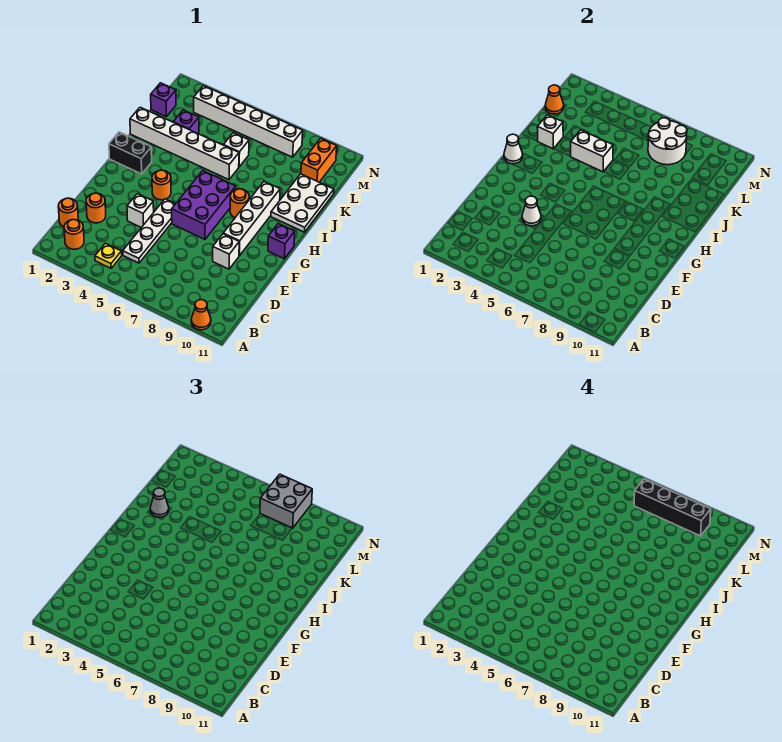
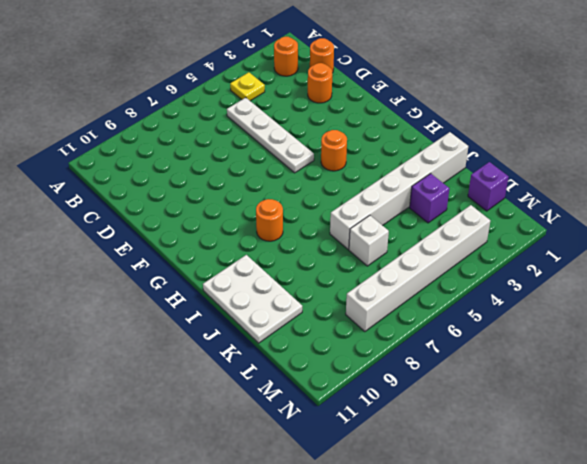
none -> orange 1x1 cone [191,300,211,330]
none -> white 1x1 brick [127,194,154,228]
none -> white 1x1 brick [213,234,239,269]
none -> purple 2x3 brick [172,171,236,239]

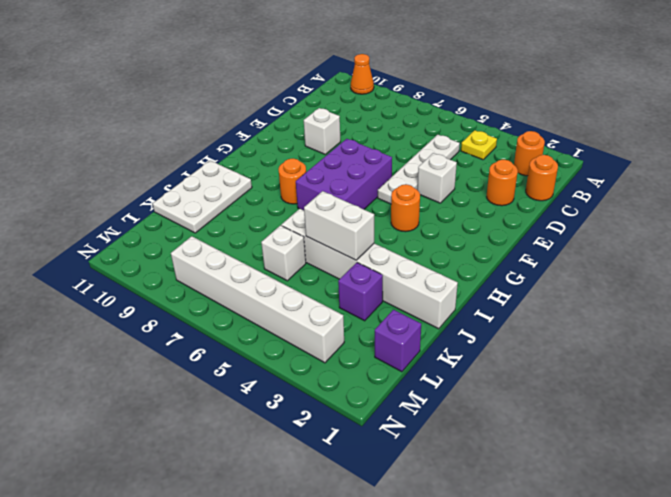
none -> white 1x4 brick [223,182,280,256]
none -> purple 1x1 brick [268,224,295,259]
none -> black 1x2 brick [109,132,152,174]
none -> orange 1x2 brick [301,138,337,182]

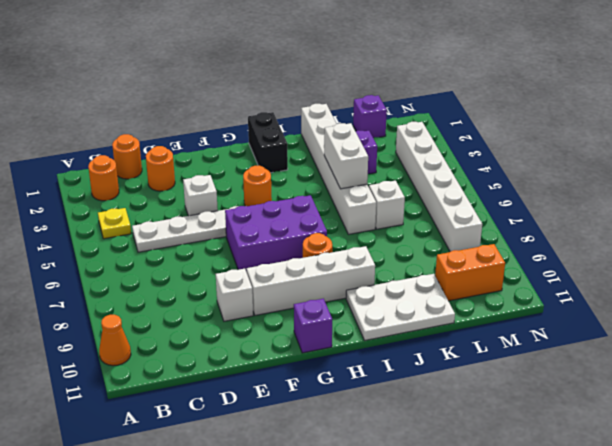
none -> white 1x1 cone [522,196,541,226]
none -> white 1x1 cone [504,134,523,164]
none -> white 1x1 brick [537,115,563,149]
none -> orange 1x1 cone [545,85,564,114]

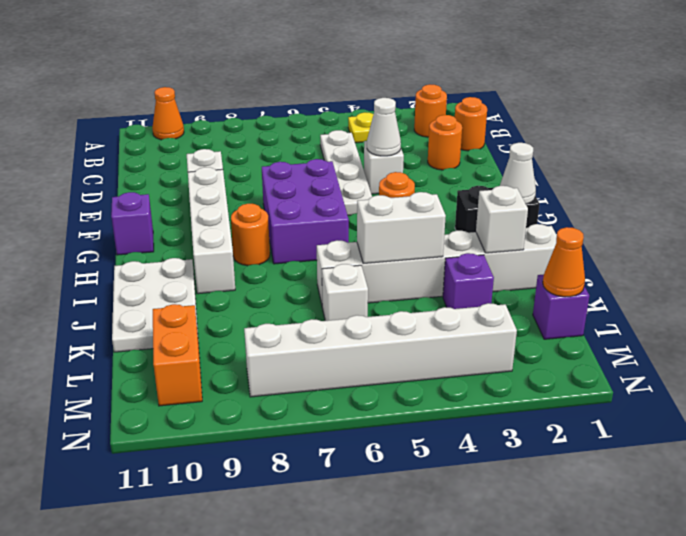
none -> white 2x2 round brick [648,118,687,165]
none -> grey 1x1 cone [150,488,169,517]
none -> grey 2x2 brick [260,474,312,528]
none -> black 1x4 brick [634,479,711,536]

